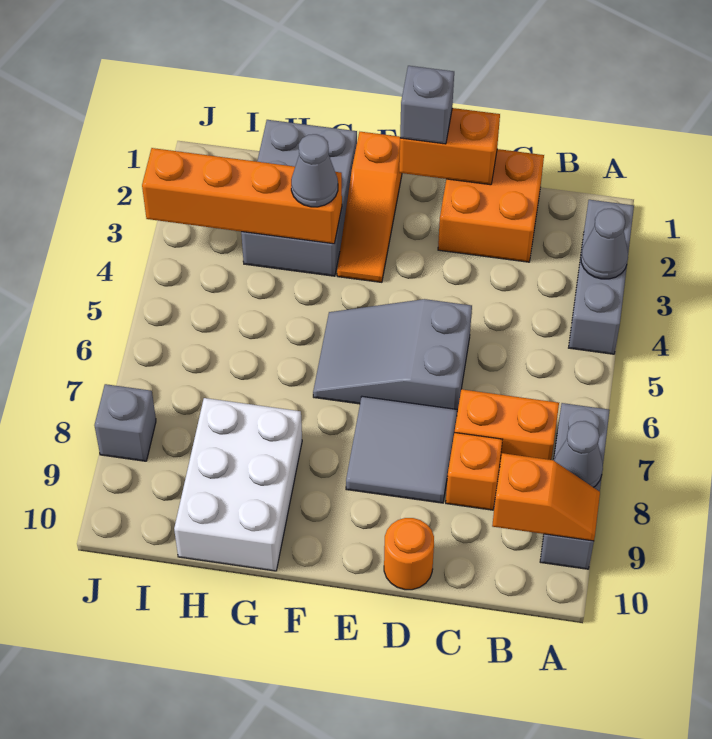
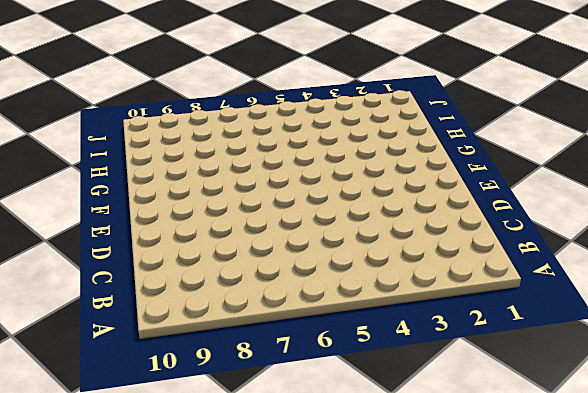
none -> grey 1x3 brick [569,200,634,354]
none -> grey 1x3 brick [540,403,610,569]
none -> orange 1x2 brick [455,389,559,462]

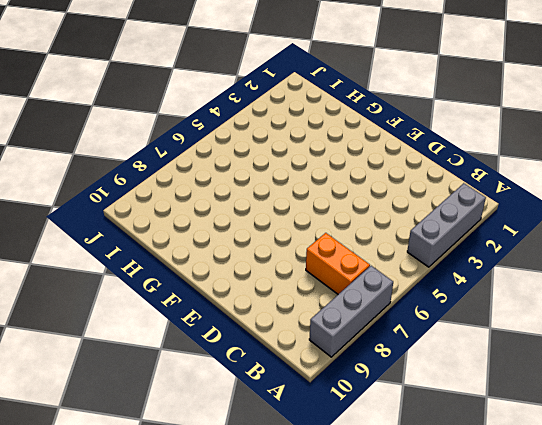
none -> orange 2x2 brick [438,149,544,262]
none -> orange 1x1 brick [446,433,503,510]
none -> grey 2x3 slope [313,299,472,412]

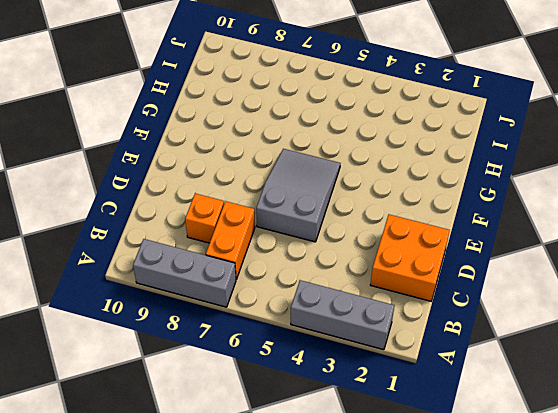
none -> grey 2x2 tile [346,396,457,503]
none -> orange 1x1 round brick [384,518,434,590]
none -> orange 1x3 slope [337,132,402,282]

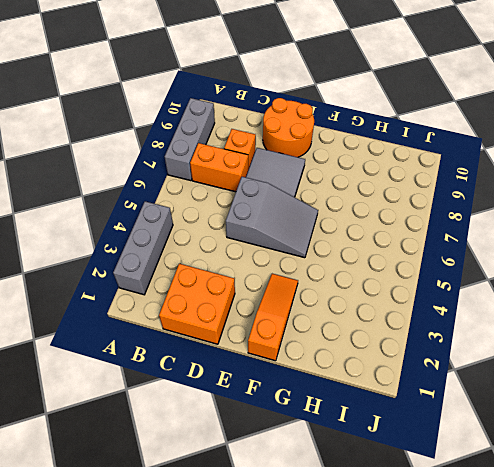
orange 2x2 round brick [263,98,314,157] -> orange 1x1 round brick [384,518,434,590]
none -> grey 2x3 brick [241,120,357,276]
none -> white 2x3 brick [174,398,302,571]
none -> grey 1x1 brick [94,384,156,461]

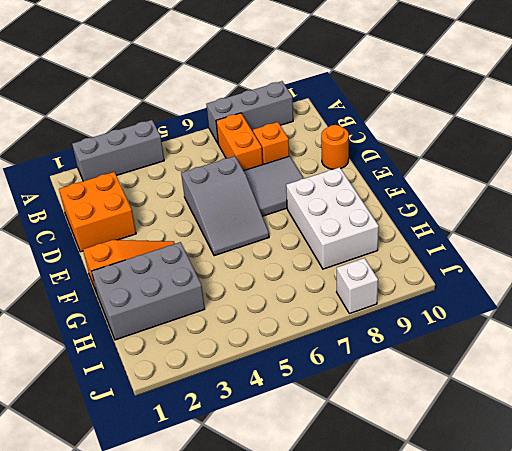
white 2x3 brick [286,167,379,269] -> white 2x3 brick turned to [174,398,302,571]
white 1x1 brick [337,258,378,314] -> grey 1x1 brick [94,384,156,461]
none -> grey 1x1 cone [581,208,628,279]
none -> grey 1x1 cone [554,421,603,487]
none -> orange 1x2 slope [492,453,600,541]

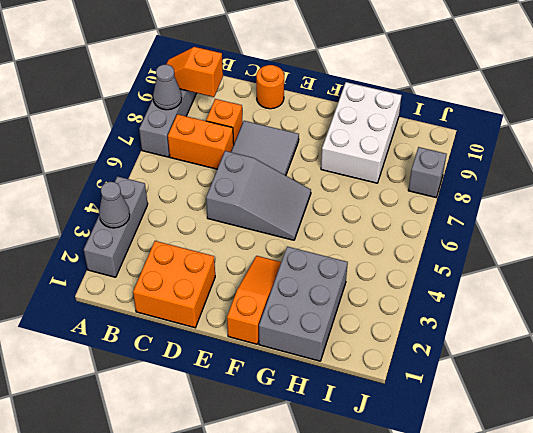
none -> orange 1x2 brick [399,108,500,185]
none -> orange 1x4 brick [142,148,342,244]
none -> grey 1x1 brick [400,66,454,144]

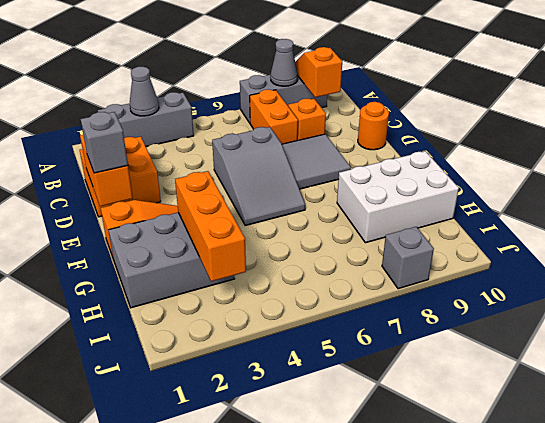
orange 1x3 brick [175,171,246,281] -> orange 1x4 brick [142,148,342,244]
none -> grey 1x1 cone [291,134,338,207]

